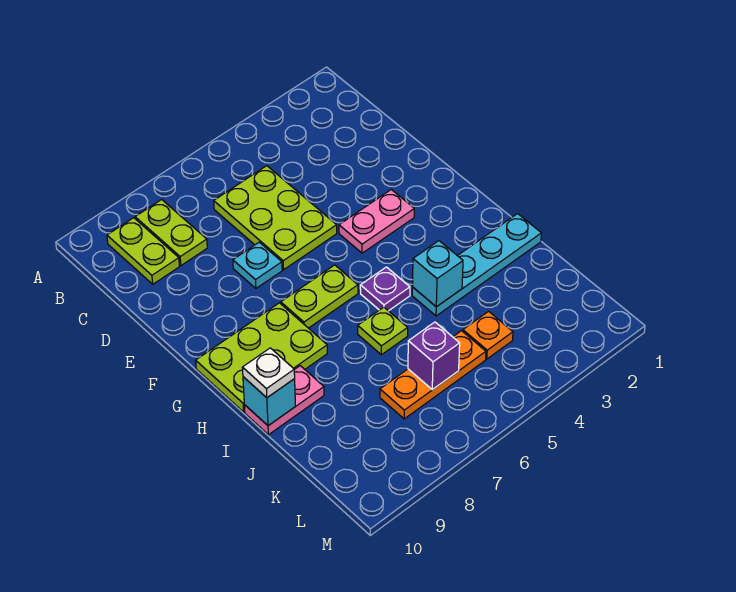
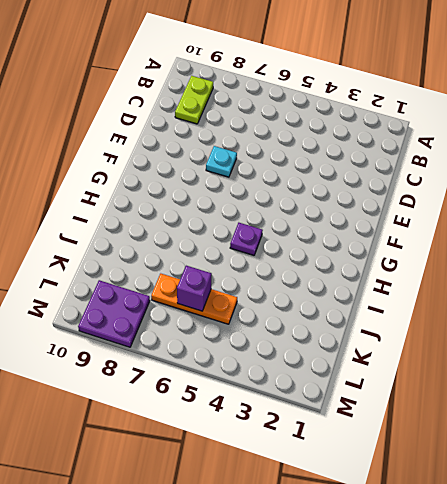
purple 2x2 plate [78,280,150,347] -> none
none -> lime 1x2 plate [135,200,207,266]
none -> lime 2x3 plate [214,166,337,270]
none -> pink 1x2 plate [339,189,414,253]

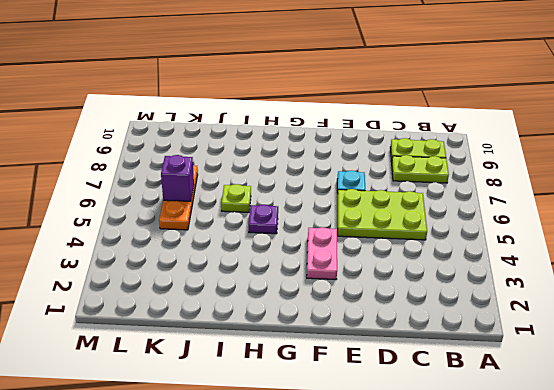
none -> lime 1x2 plate [281,265,358,328]
none -> lime 2x3 plate [196,303,327,412]
none -> cyan 1x4 plate [412,214,541,316]

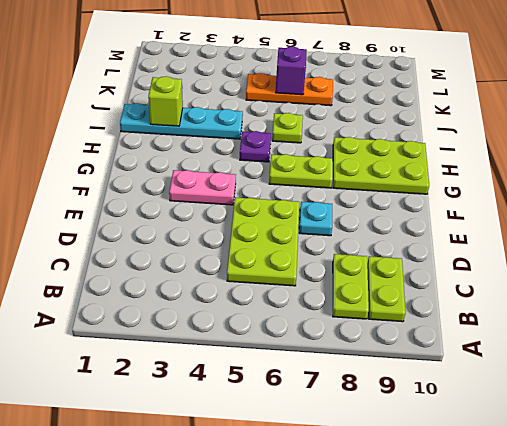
lime 1x1 brick [148,76,183,126] -> none
none -> pink 1x2 plate [244,366,324,435]
none -> orange 1x1 plate [463,311,513,359]
none -> cyan 1x1 brick [413,241,463,307]

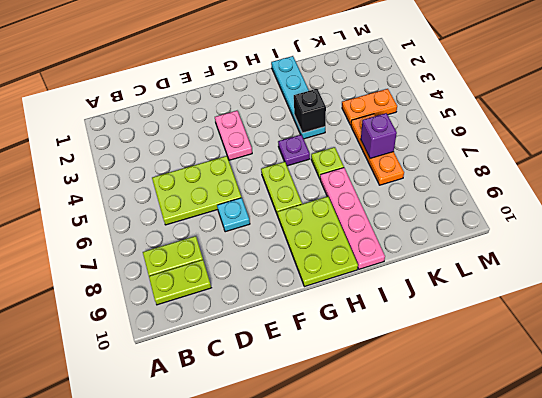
black 1x1 brick [294,89,326,133] -> cyan 1x1 brick [413,241,463,307]
pink 1x4 plate [320,168,385,269] -> pink 1x2 plate [244,366,324,435]
orange 1x2 plate [342,89,397,125] -> orange 1x1 plate [463,311,513,359]
none -> cyan 1x1 brick [243,377,295,426]
none -> white 1x1 plate [242,348,295,398]

